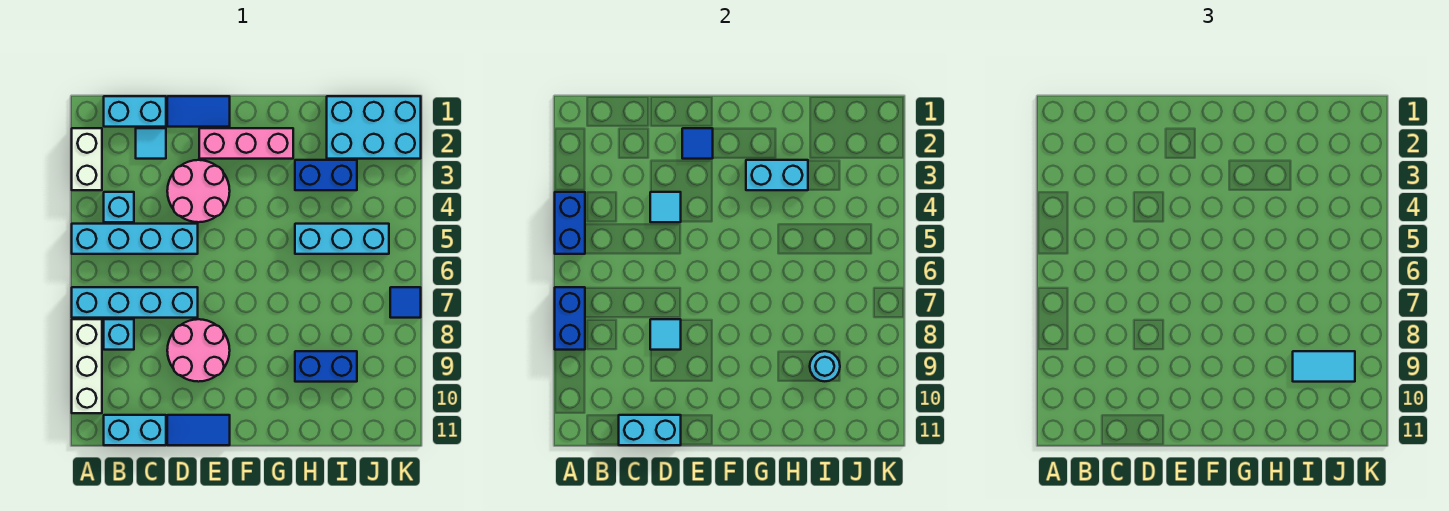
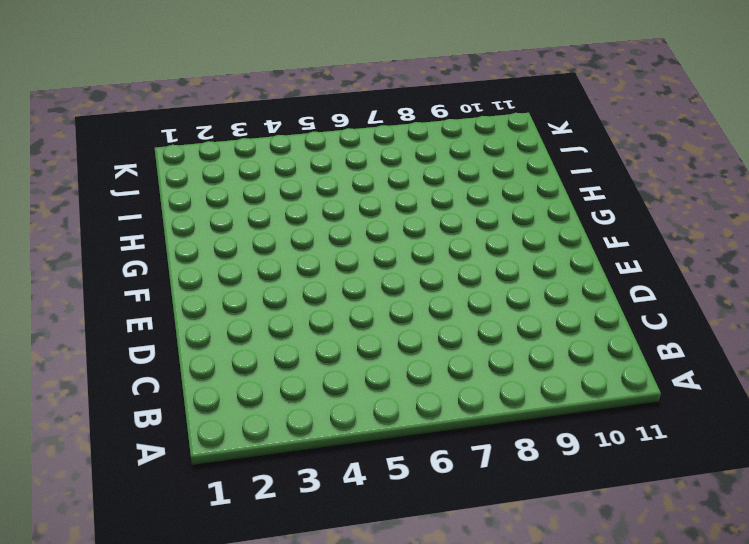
none -> white 1x2 brick [72,128,102,190]
none -> cyan 1x4 brick [72,224,198,254]
none -> cyan 1x4 brick [72,287,198,318]

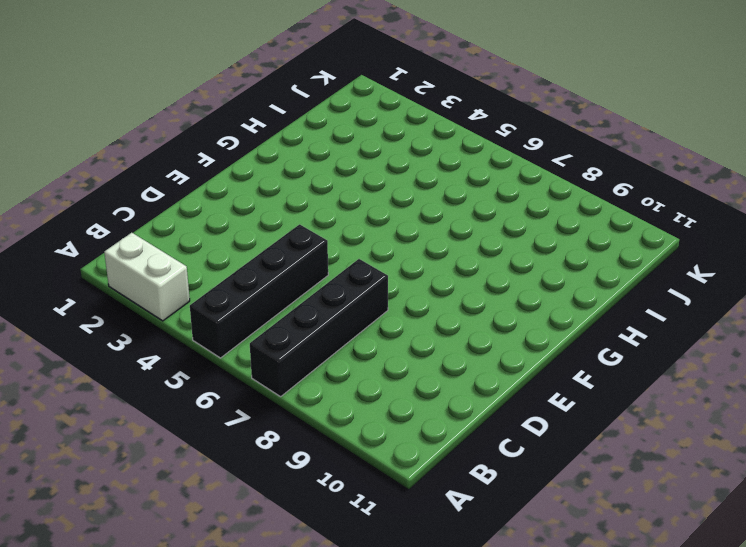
black 1x4 brick [190,224,328,358] -> cyan 1x4 brick [72,224,198,254]
black 1x4 brick [250,259,388,397] -> cyan 1x4 brick [72,287,198,318]
none -> white 1x3 brick [72,319,102,413]
none -> cyan 1x2 brick [104,96,166,127]
none -> cyan 1x1 brick [104,192,134,222]

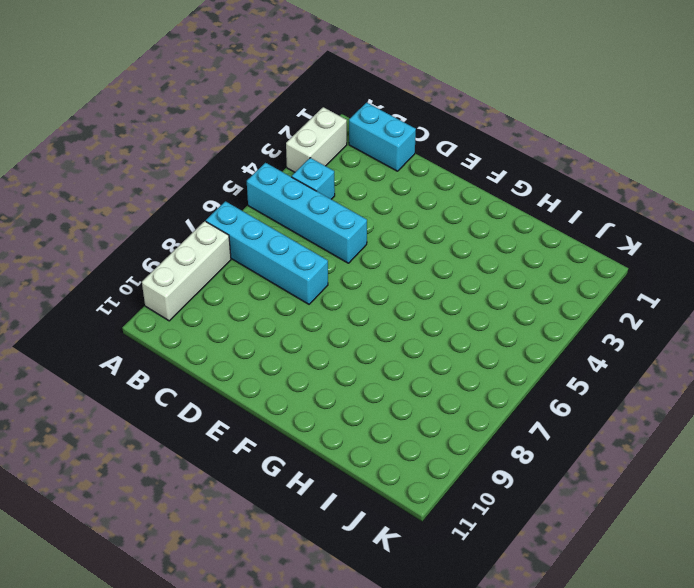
none -> cyan 1x1 brick [104,319,134,350]
none -> cyan 1x2 brick [104,415,166,445]
none -> cyan 1x1 tile [136,128,166,159]

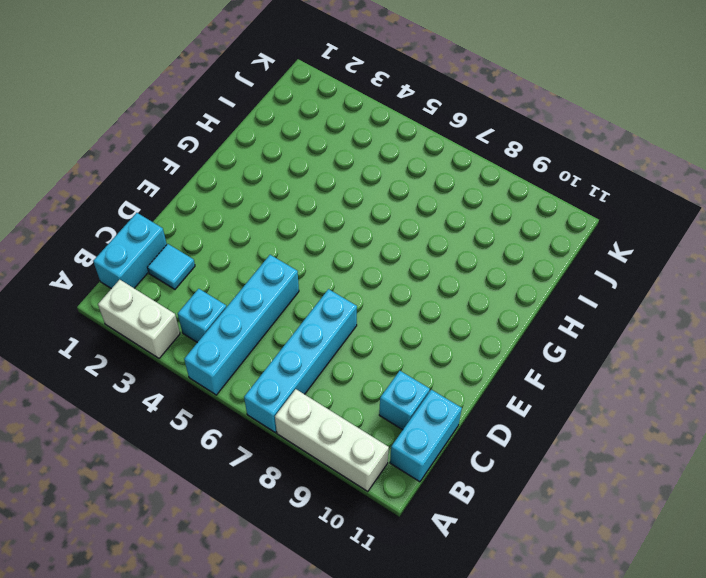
cyan 1x1 brick [379,371,430,430] -> cyan 1x1 brick moved to [104,319,134,350]
none -> blue 1x2 tile [167,96,230,127]
none -> pink 2x2 round brick [167,160,230,222]
none -> pink 2x2 round brick [167,319,230,382]

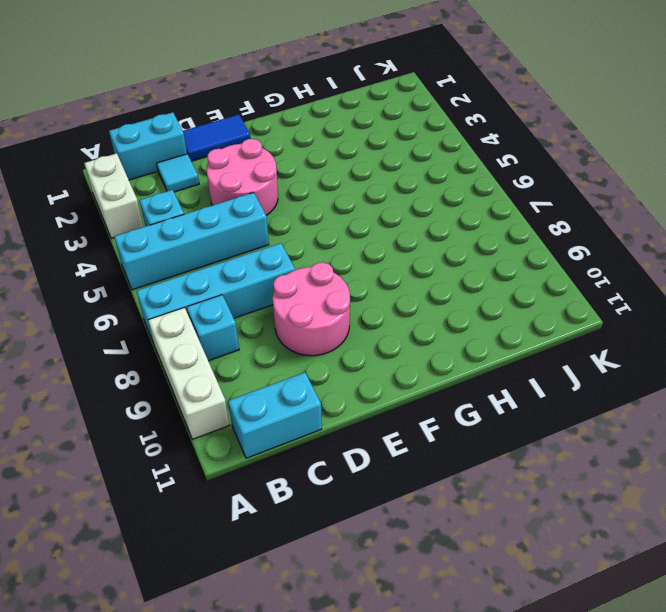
none -> blue 1x2 tile [167,415,230,445]
none -> pink 1x3 brick [199,128,293,159]
none -> blue 1x2 brick [295,160,357,190]

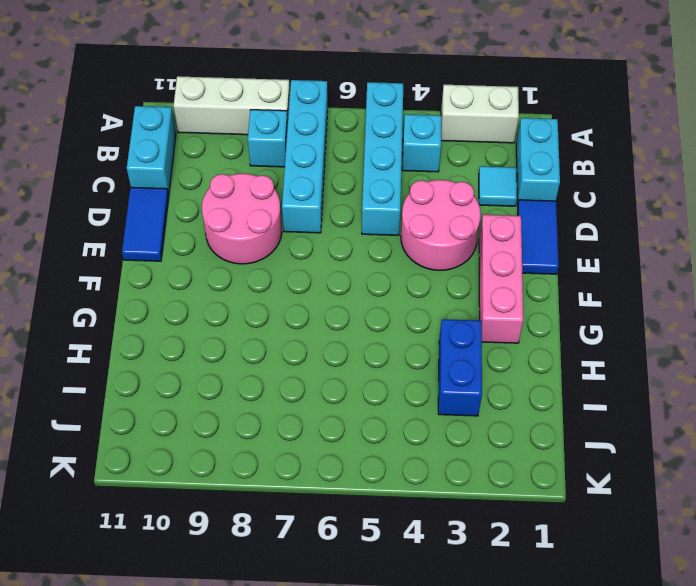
none -> cyan 1x3 brick [295,224,389,254]
none -> blue 1x2 brick [295,351,357,382]
none -> cyan 2x3 brick [327,96,421,159]

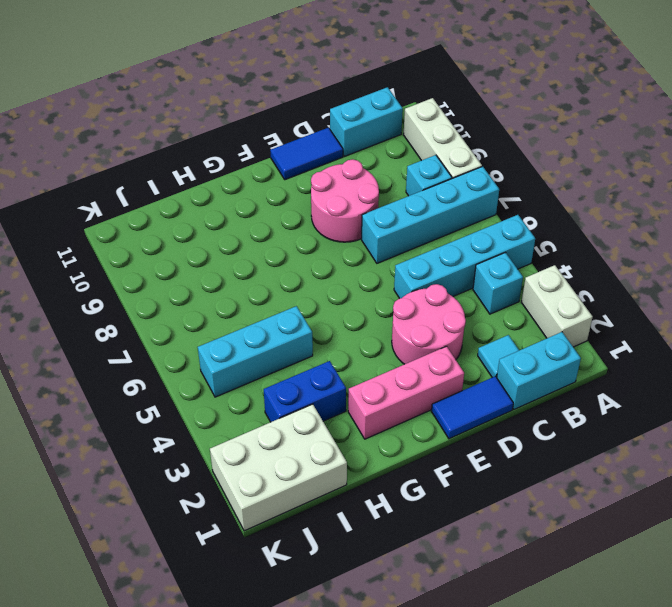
white 2x3 brick [210,404,347,531] -> cyan 2x3 brick [327,96,421,159]
none -> blue 1x2 brick [295,351,357,382]
none -> blue 1x1 tile [390,287,421,318]
none -> blue 1x2 brick [555,192,585,254]

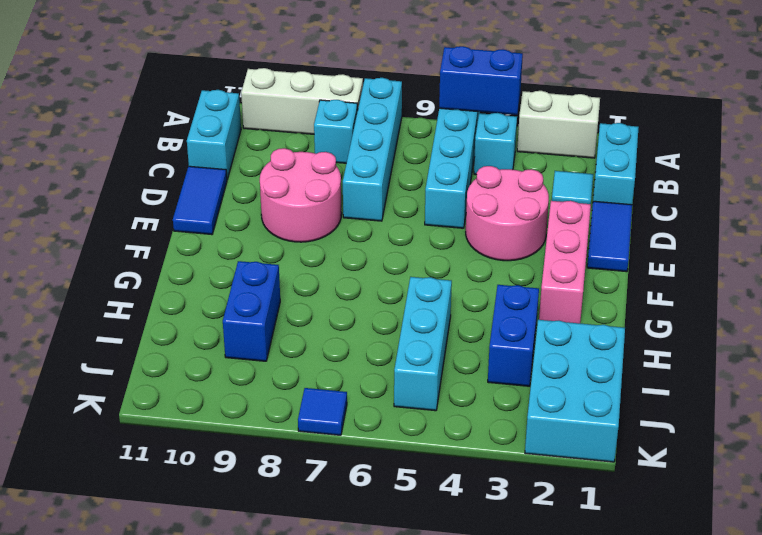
none -> blue 1x2 brick [555,287,585,350]
none -> cyan 1x2 brick [619,415,681,445]
none -> cyan 1x1 tile [650,192,681,222]

